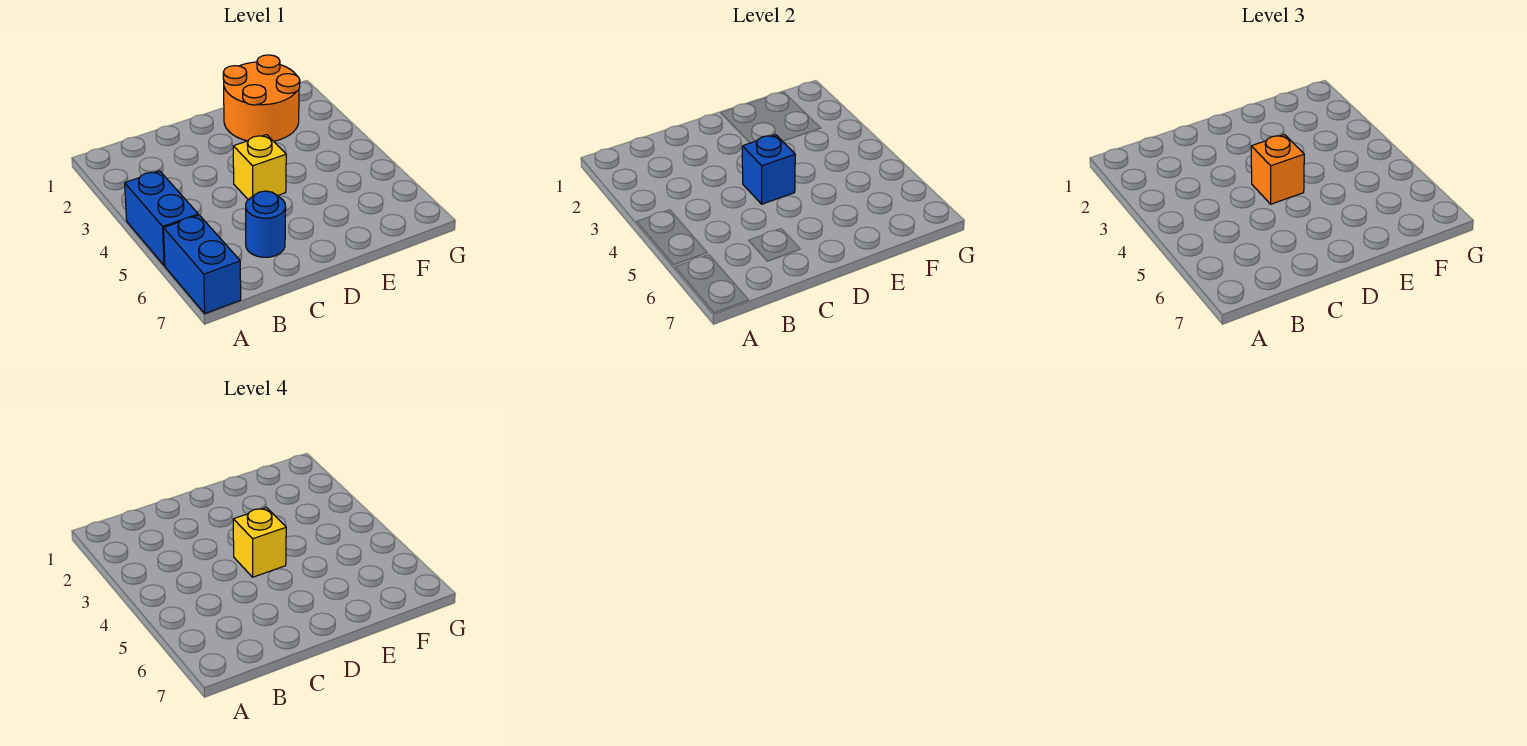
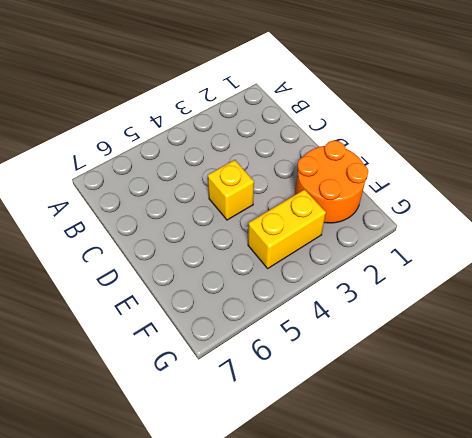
yellow 1x2 brick [248,189,326,268] -> none
none -> blue 1x2 brick [125,171,198,266]
none -> blue 1x2 brick [164,215,241,314]

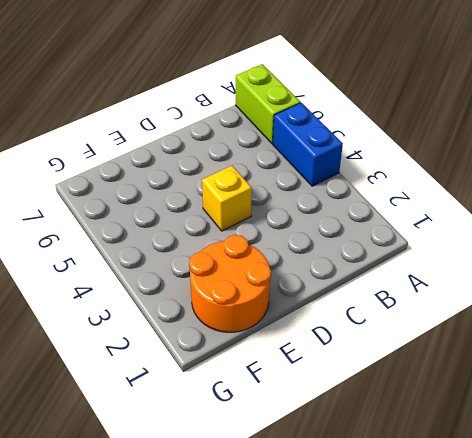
lime 1x2 brick [236,64,301,144] -> blue 1x2 brick [164,215,241,314]
none -> blue 1x1 round brick [246,191,286,257]
none -> blue 1x1 brick [742,135,795,204]

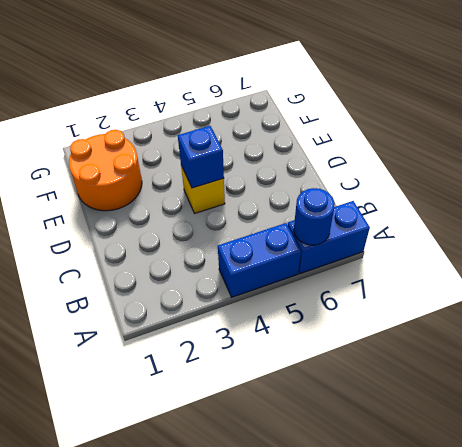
blue 1x1 round brick [294,188,335,245] -> blue 1x1 round brick moved to [246,191,286,257]
none -> orange 1x1 brick [1251,135,1304,204]
none -> yellow 1x1 brick [233,508,286,577]

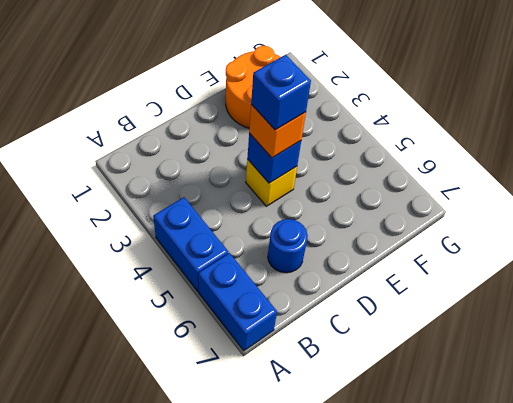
blue 1x1 brick [251,55,311,130] -> yellow 1x1 brick [233,508,286,577]

